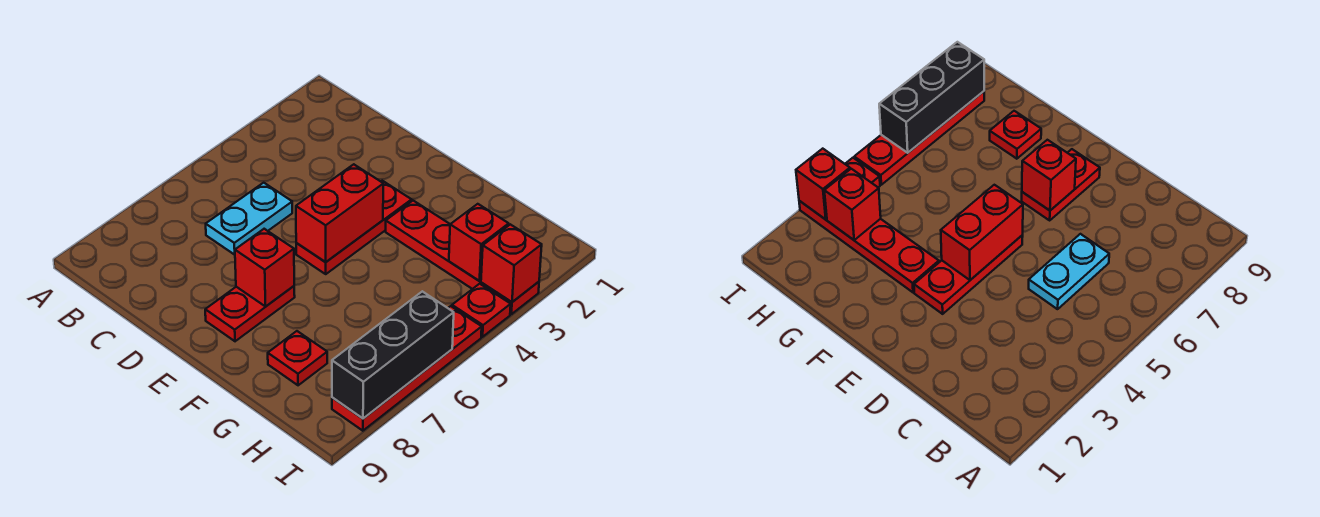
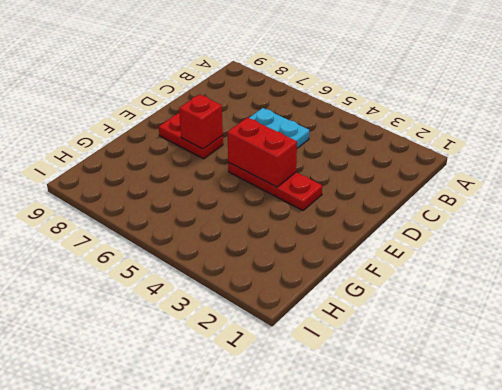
none -> red 1x4 plate [386,201,539,314]
none -> red 1x1 plate [268,331,327,385]
none -> red 1x1 plate [452,284,511,337]

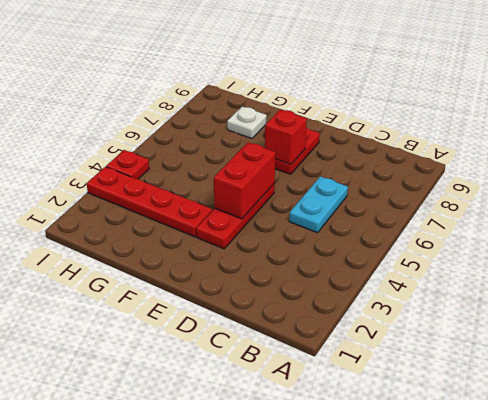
white 1x1 plate [227,107,267,139] -> red 1x1 plate [268,331,327,385]
none -> red 1x4 plate [332,306,482,431]
none -> red 1x1 brick [449,204,509,281]
none -> red 1x1 brick [481,224,542,302]

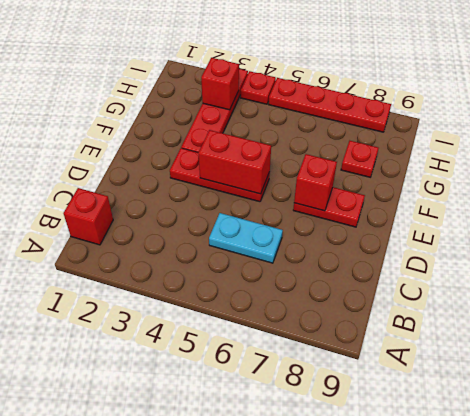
red 1x1 brick [64,188,113,245] -> red 1x1 brick moved to [481,224,542,302]
none -> black 1x3 brick [332,291,454,418]

